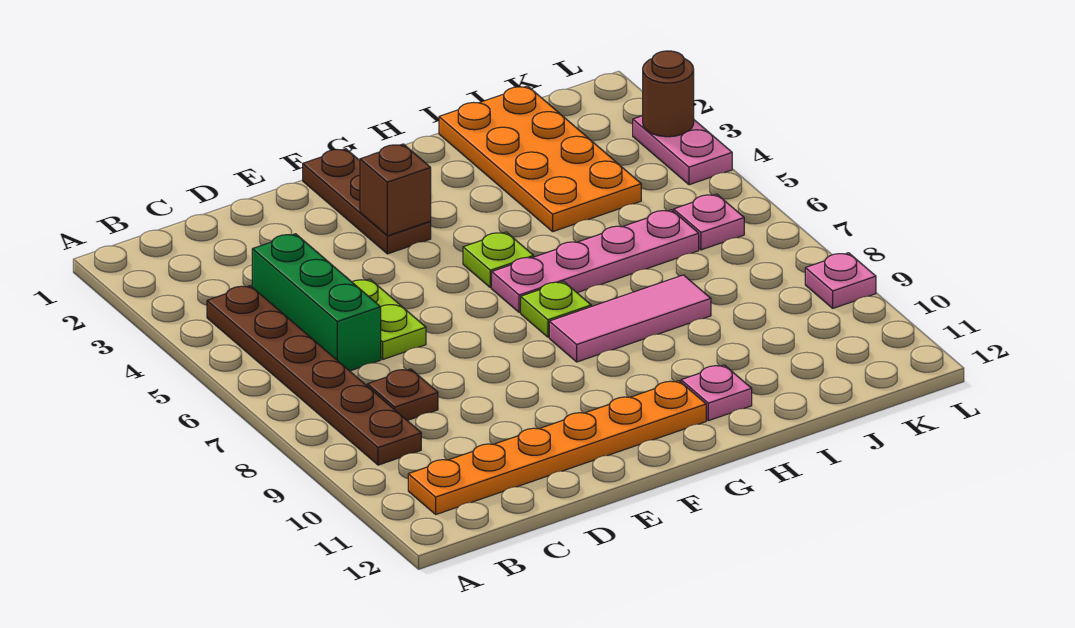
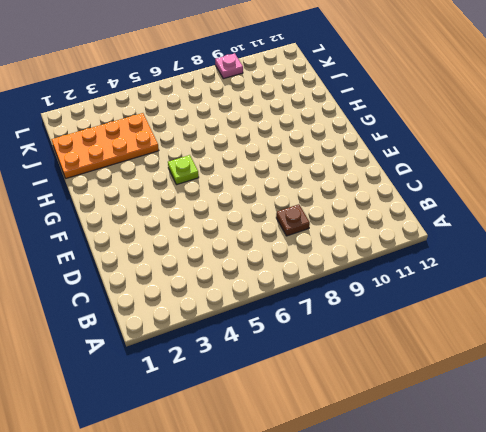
none -> brown 1x6 plate [207,286,421,465]
none -> orange 1x6 plate [408,381,706,514]
none -> green 1x3 brick [252,234,381,371]

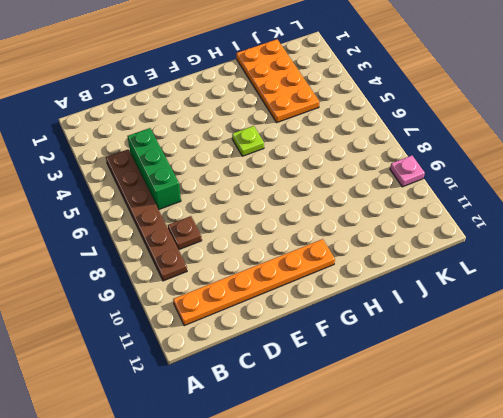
none -> lime 1x2 plate [352,279,426,359]
none -> brown 1x3 plate [303,149,431,254]
none -> pink 1x4 plate [492,210,699,313]

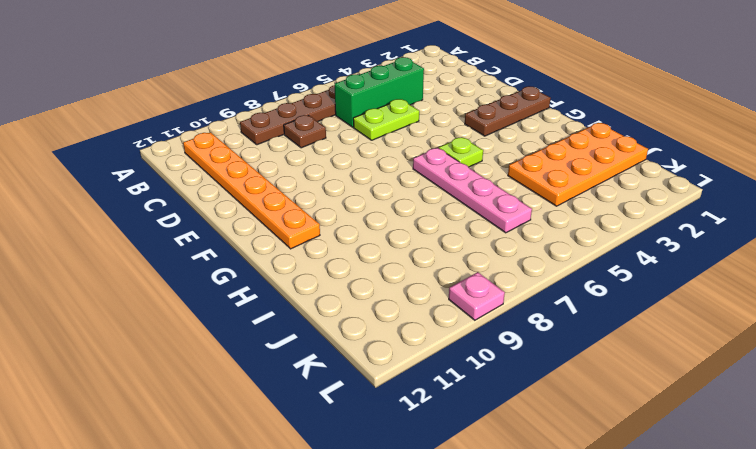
none -> lime 1x1 plate [521,282,591,337]
none -> pink 1x3 tile [549,275,711,362]
none -> pink 1x1 plate [681,365,752,421]

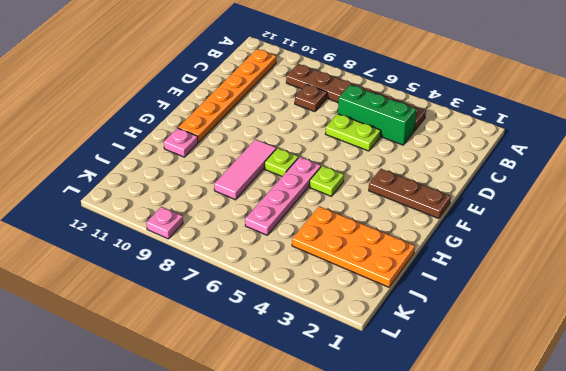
none -> pink 1x1 plate [674,194,744,250]
none -> pink 1x2 plate [633,116,732,185]
none -> brown 1x1 brick [360,144,431,236]

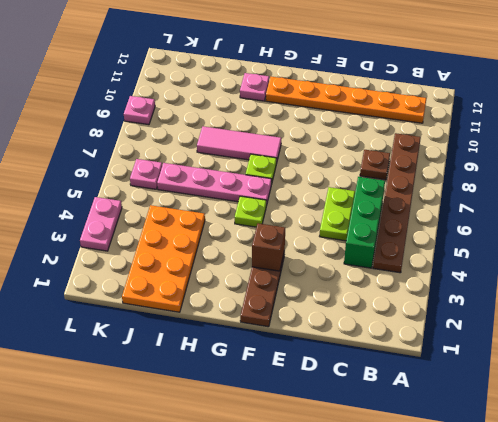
none -> brown 1x1 round brick [643,51,694,137]

